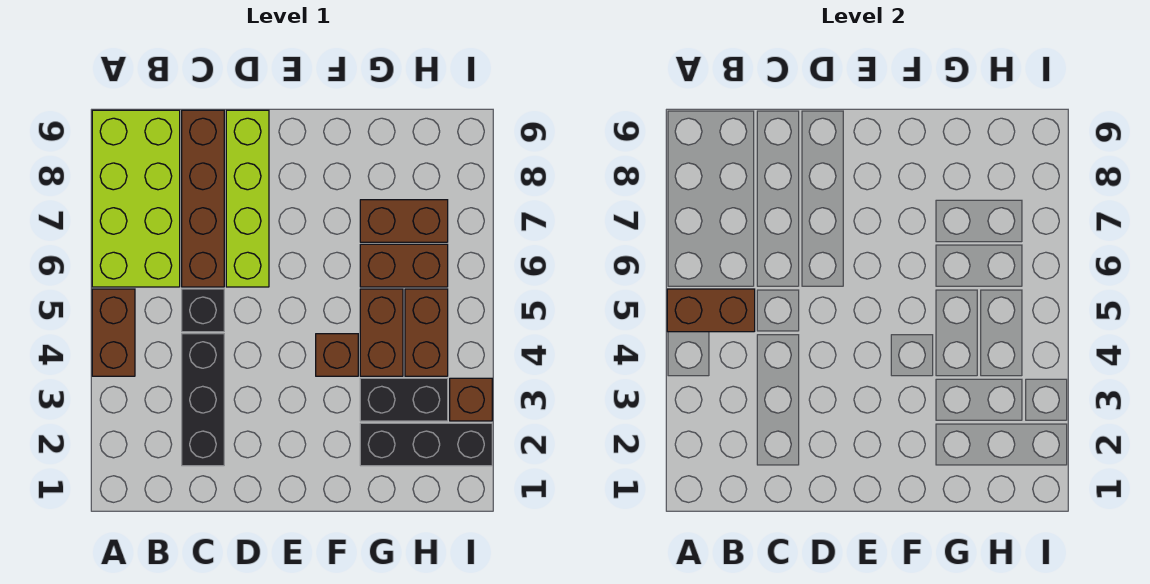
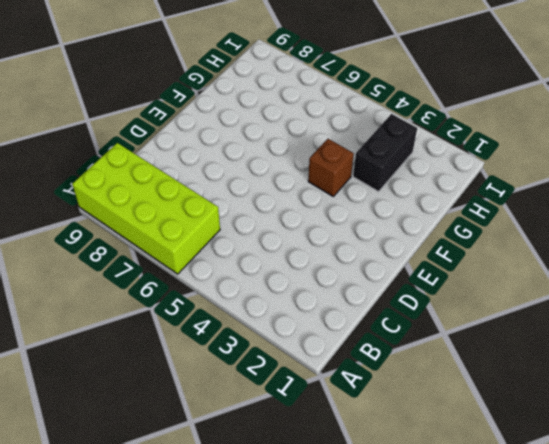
none -> brown 1x2 brick [92,289,135,376]
none -> black 1x3 brick [182,334,224,466]
none -> black 1x1 brick [182,289,224,332]

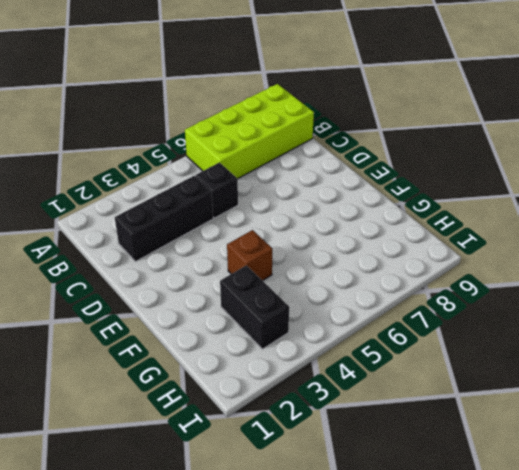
none -> brown 1x2 brick [92,289,135,376]
none -> brown 1x4 brick [182,110,224,287]
none -> lime 1x4 brick [226,110,269,287]

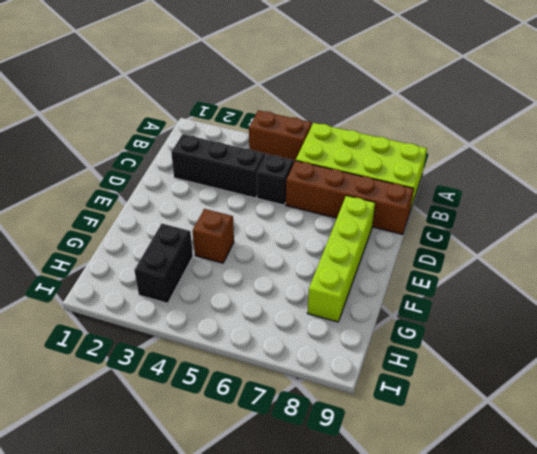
lime 1x4 brick [307,195,375,322] -> lime 1x4 brick turned to [226,110,269,287]
none -> black 1x3 brick [360,423,492,466]
none -> brown 1x2 brick [360,289,403,376]
none -> brown 1x2 brick [360,244,448,287]

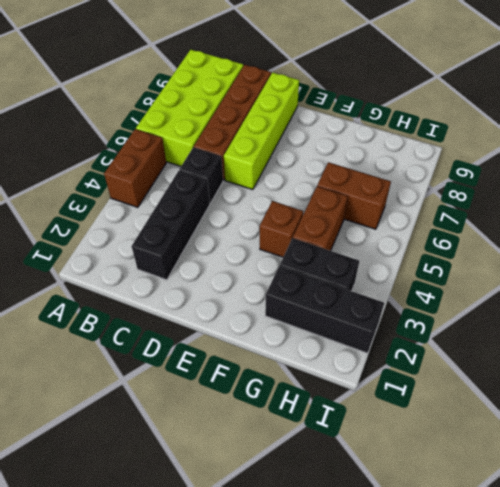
none -> brown 1x2 brick [360,200,448,242]
none -> brown 1x2 brick [405,289,448,376]
none -> brown 1x1 brick [450,378,492,421]

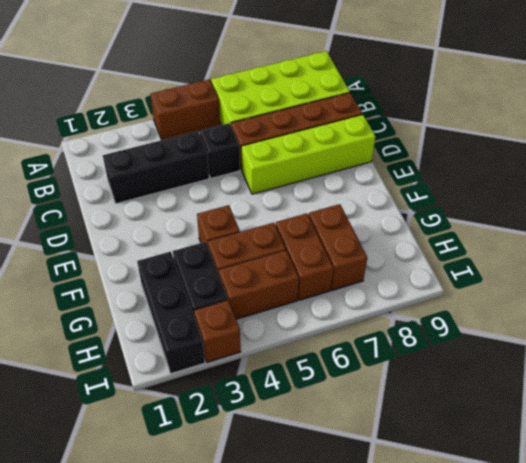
none -> brown 1x2 brick [667,289,755,332]

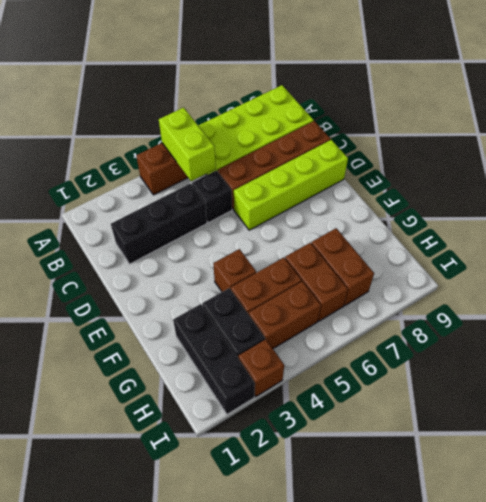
lime 1x2 brick [159,107,216,181] -> brown 1x2 brick [667,289,755,332]

